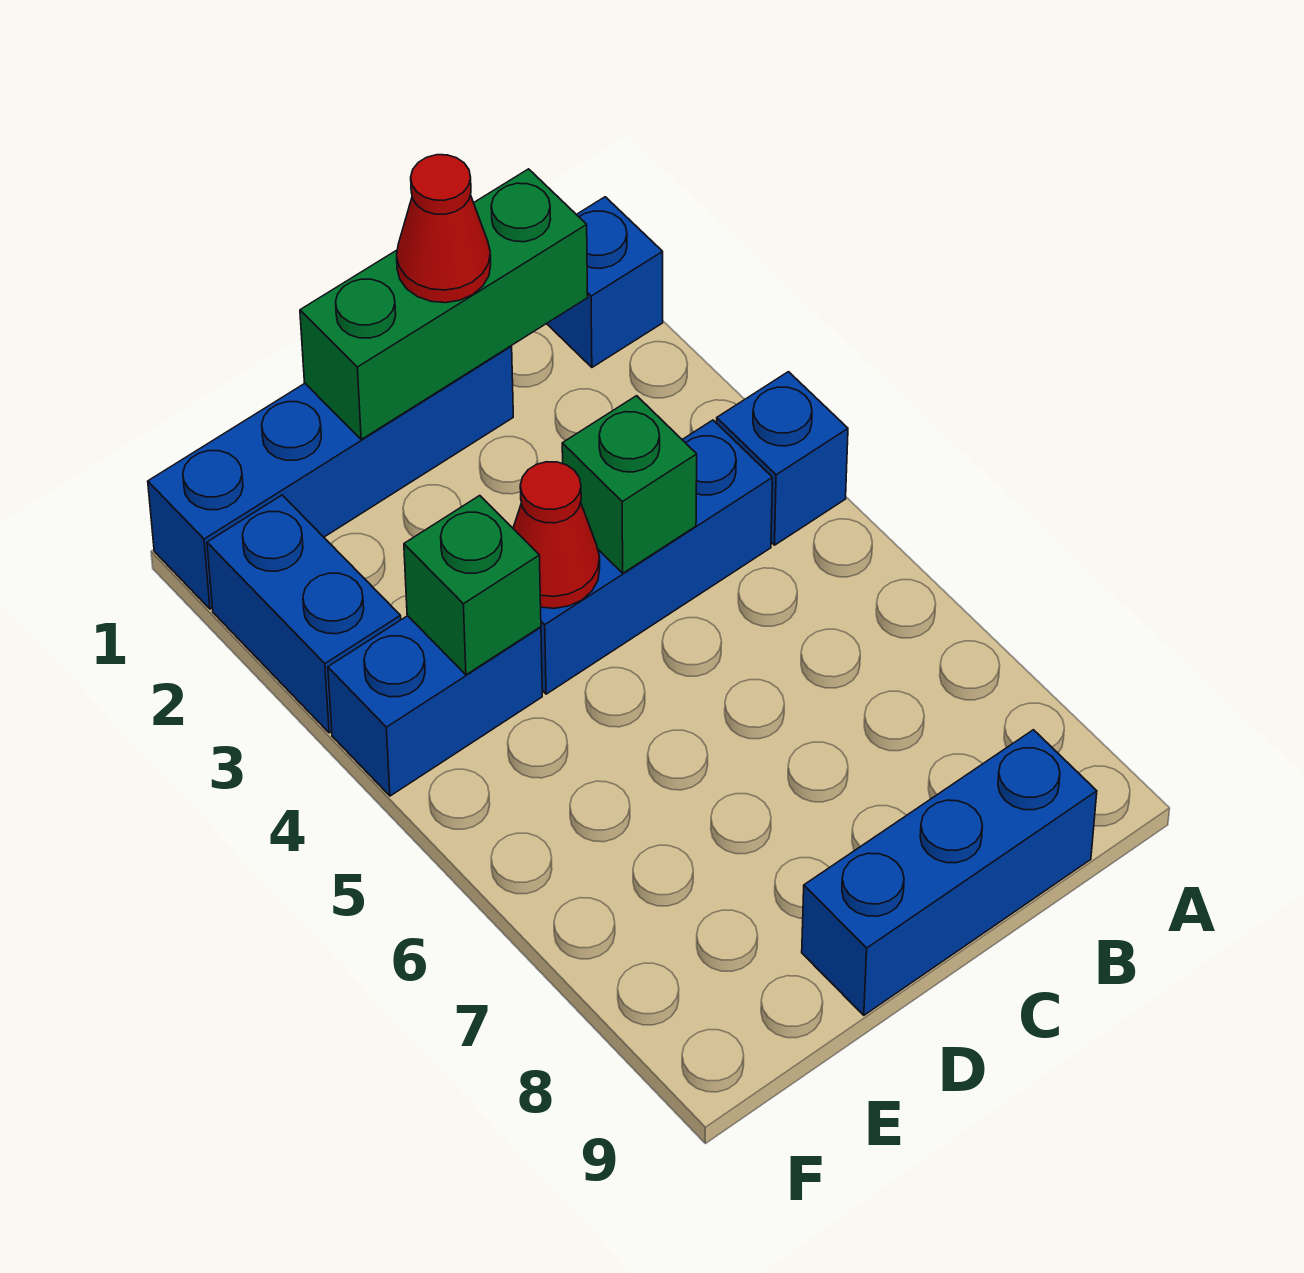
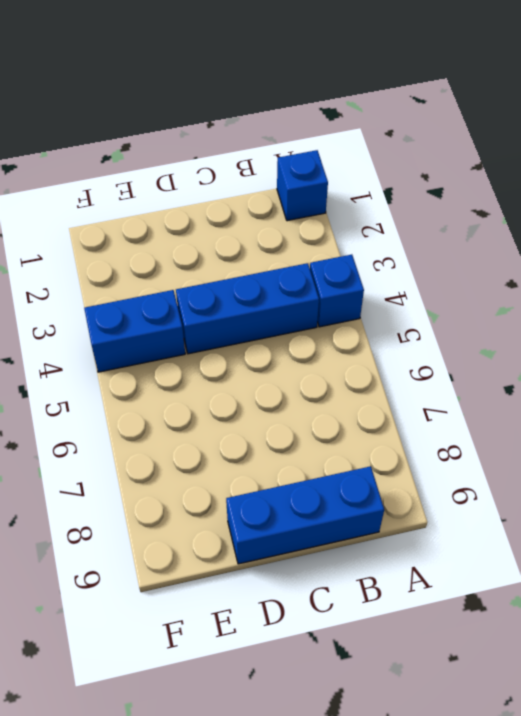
none -> blue 1x4 brick [148,346,513,609]
none -> blue 1x2 brick [207,495,401,733]
none -> green 1x3 brick [300,169,588,439]

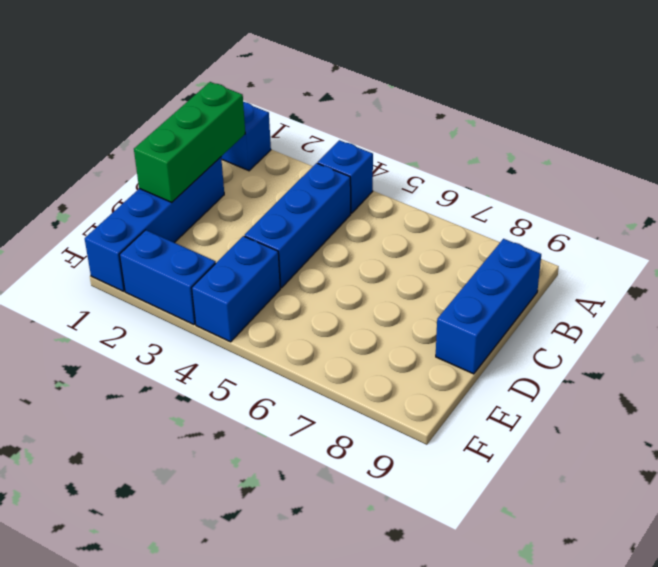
none -> green 1x1 brick [562,396,697,573]
none -> red 1x1 cone [513,462,600,608]
none -> green 1x1 brick [404,496,541,675]

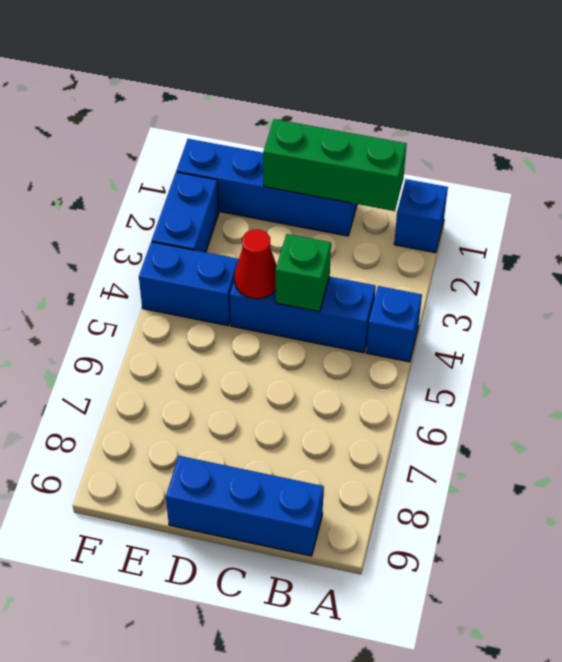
none -> green 1x1 brick [404,496,541,675]
none -> red 1x1 cone [397,155,491,303]

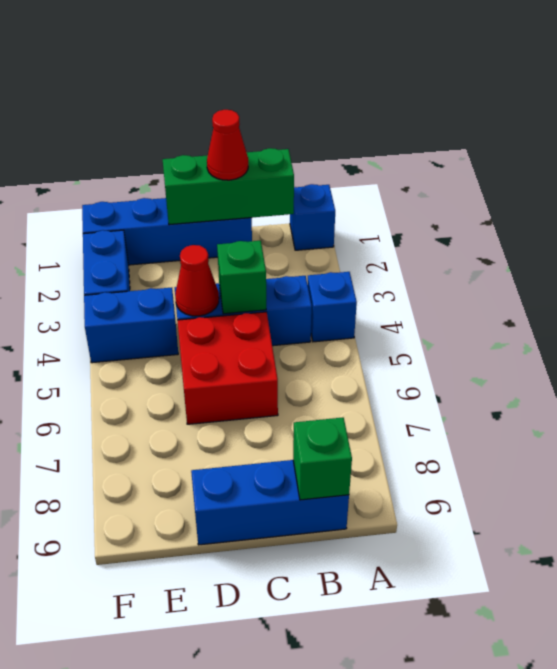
green 1x1 brick [293,418,352,500] -> green 1x1 brick moved to [404,496,541,675]
red 2x2 brick [177,312,278,424] -> none

